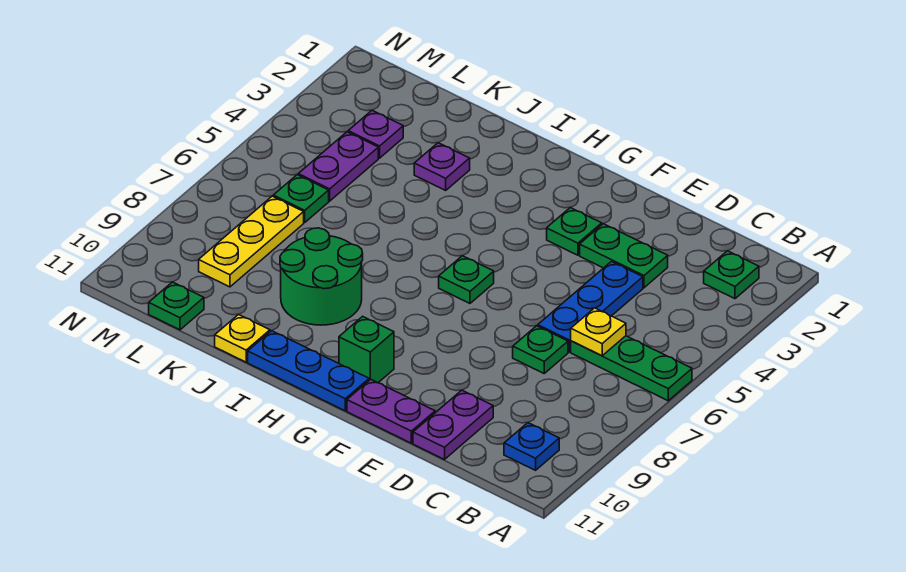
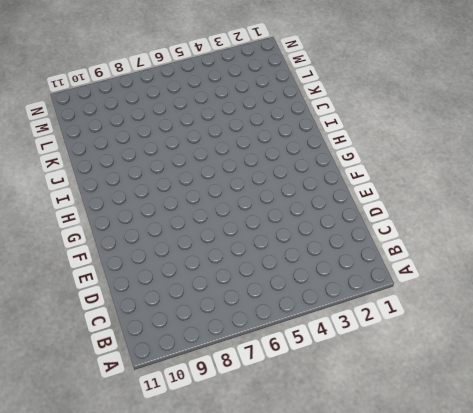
none -> green 1x3 plate [571,336,692,401]
none -> green 1x1 plate [704,251,759,299]
none -> blue 1x1 plate [504,423,559,470]

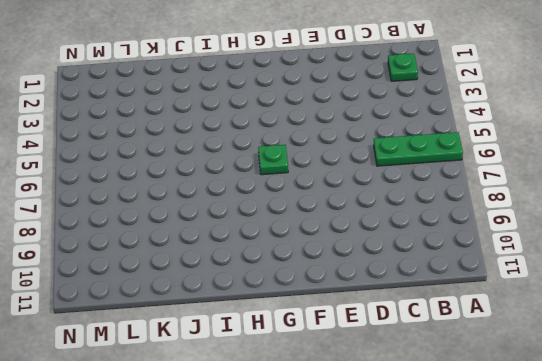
none -> blue 1x1 plate [504,423,559,470]
none -> green 1x2 plate [580,224,668,288]
none -> blue 1x3 plate [538,262,643,352]

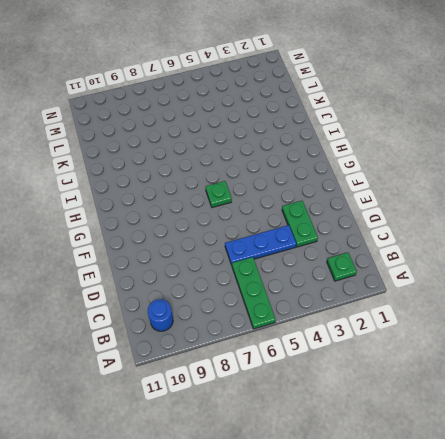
blue 1x1 round brick [148,299,173,331] -> blue 1x1 plate [504,423,559,470]
none -> green 1x1 plate [513,326,568,373]
none -> purple 1x2 plate [413,390,493,460]
none -> purple 1x2 plate [347,379,435,443]

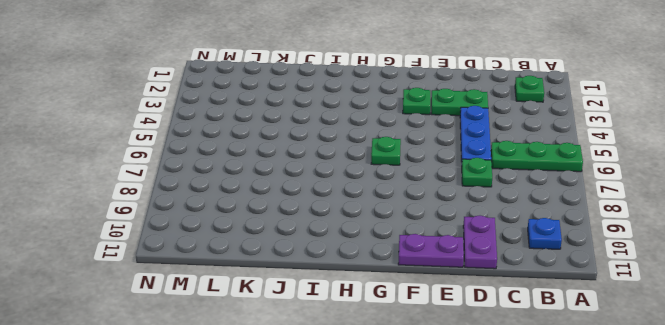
none -> green 1x1 brick [339,316,394,383]
none -> blue 1x3 plate [248,331,369,411]
none -> green 2x2 round brick [280,228,363,325]

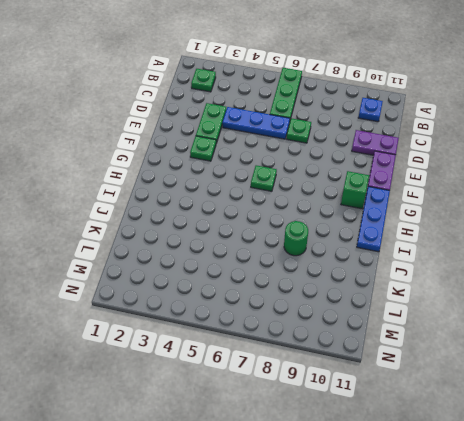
green 1x1 round brick [284,221,308,256] -> green 2x2 round brick [280,228,363,325]
none -> purple 1x1 plate [414,143,470,190]
none -> yellow 1x1 plate [215,314,270,362]
none -> purple 1x1 plate [348,111,403,158]

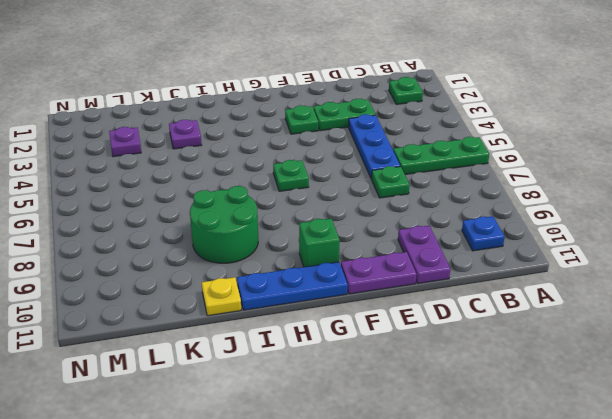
none -> purple 1x2 plate [298,132,378,201]
none -> green 1x1 plate [273,175,329,222]
none -> yellow 1x3 plate [199,196,304,287]

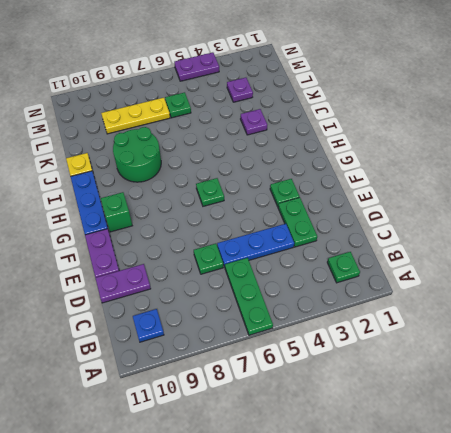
purple 1x2 plate [174,52,219,81] -> purple 1x2 plate moved to [298,132,378,201]
none -> green 1x1 plate [149,282,204,330]
none -> yellow 1x1 plate [571,308,626,356]

